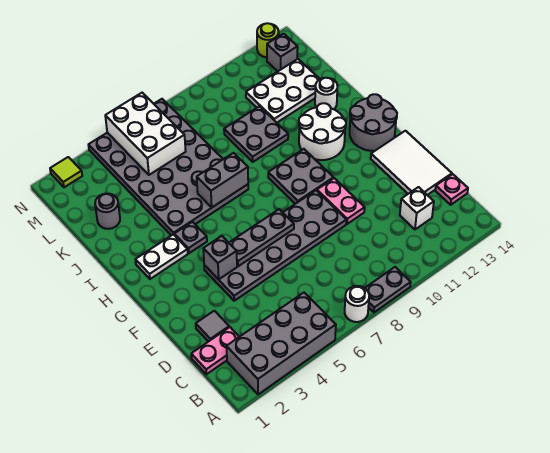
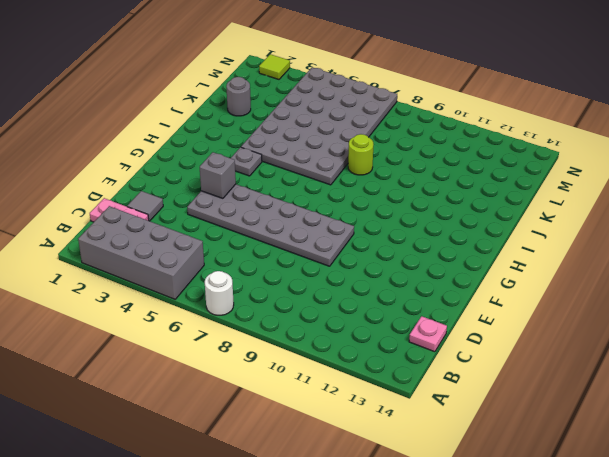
lime 1x1 round brick [348,134,374,175] -> lime 1x1 round brick moved to [257,23,279,57]
none -> grey 1x2 plate [365,267,411,312]
none -> white 1x1 brick [400,187,434,229]
none -> white 2x3 tile [371,131,452,195]

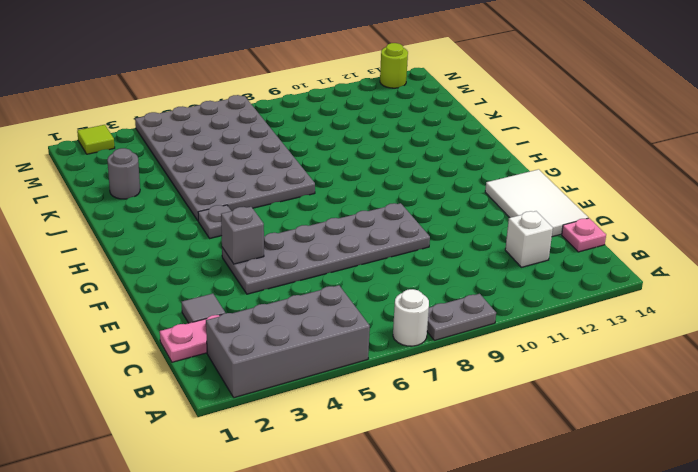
none -> pink 1x2 plate [317,178,365,224]
none -> grey 2x2 plate [268,149,334,204]
none -> grey 2x2 round brick [350,94,397,151]

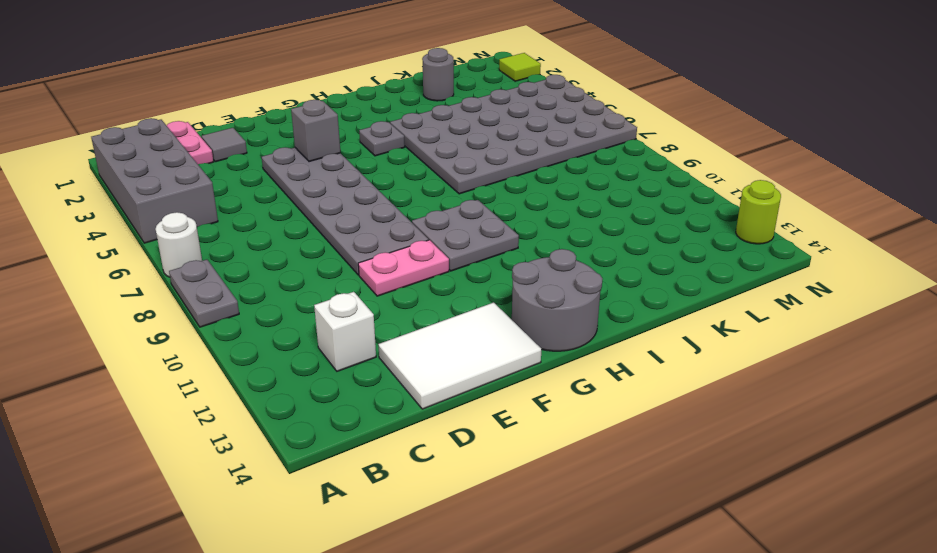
none -> pink 1x1 plate [435,174,468,205]
none -> white 1x2 plate [135,234,188,279]
none -> white 2x2 round brick [299,103,346,160]

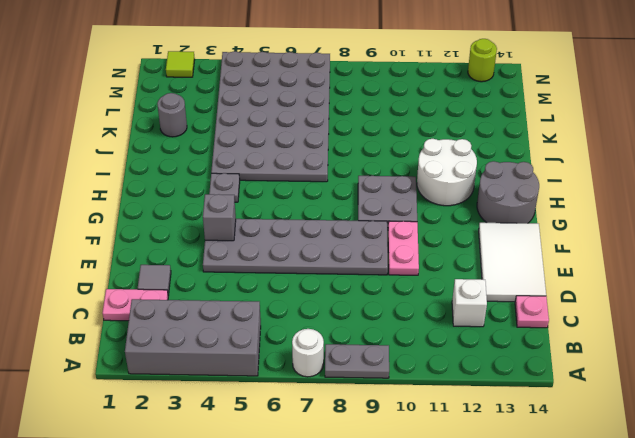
none -> white 1x2 plate [135,234,188,279]
none -> grey 2x2 plate [224,106,288,162]
none -> white 1x1 round brick [315,78,337,109]

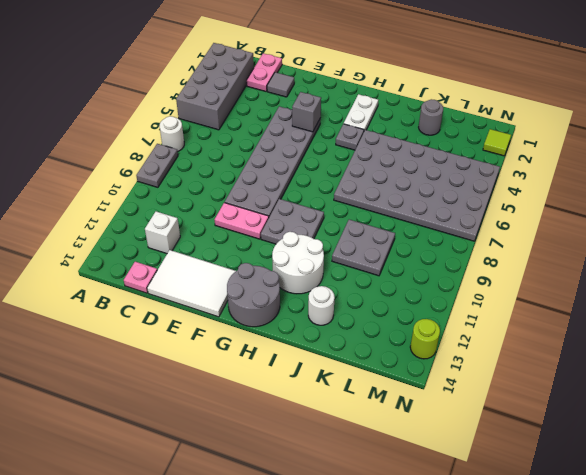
none -> white 2x3 plate [246,59,320,123]
none -> grey 1x1 brick [267,34,298,71]
none -> grey 1x3 plate [229,209,294,266]

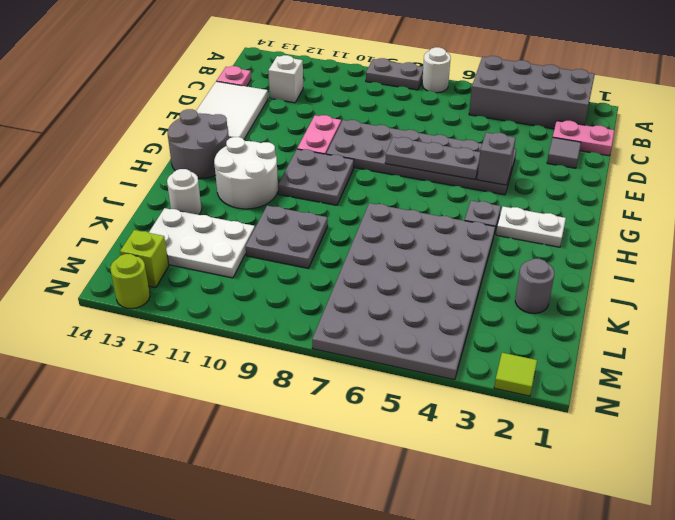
lime 1x1 brick [120,230,169,288] -> grey 1x1 brick [267,34,298,71]
none -> grey 1x2 brick [197,153,248,207]
none -> white 2x3 brick [105,93,186,175]

